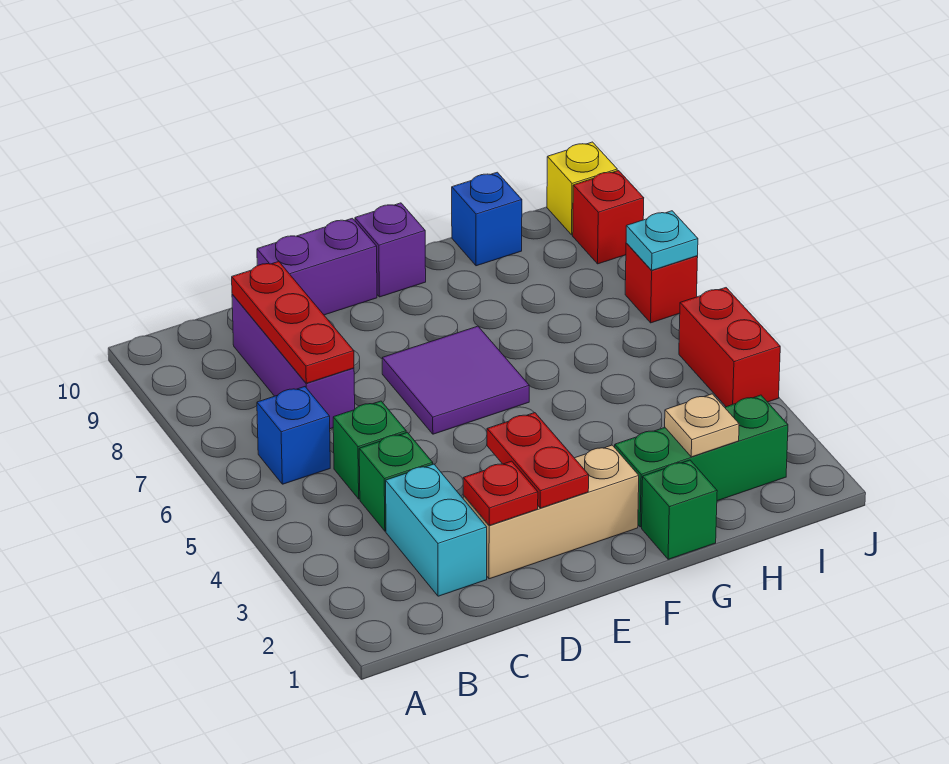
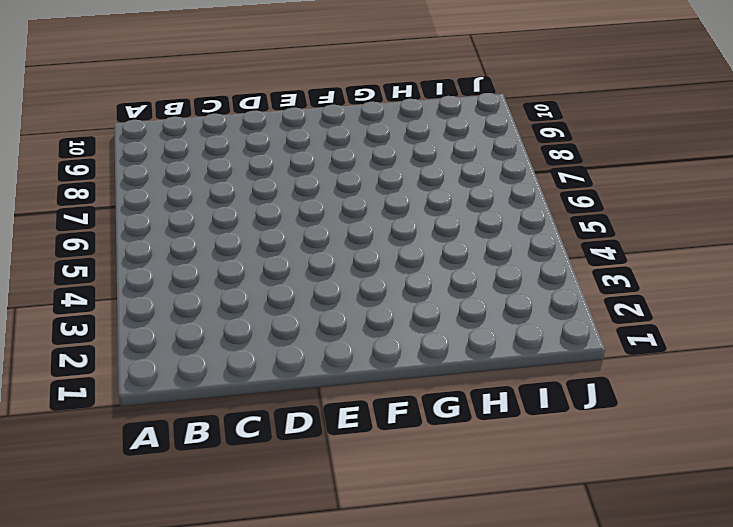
none -> blue 1x1 brick [257,387,330,484]
none -> cyan 1x2 brick [386,464,487,596]
none -> green 1x1 brick [359,432,433,531]

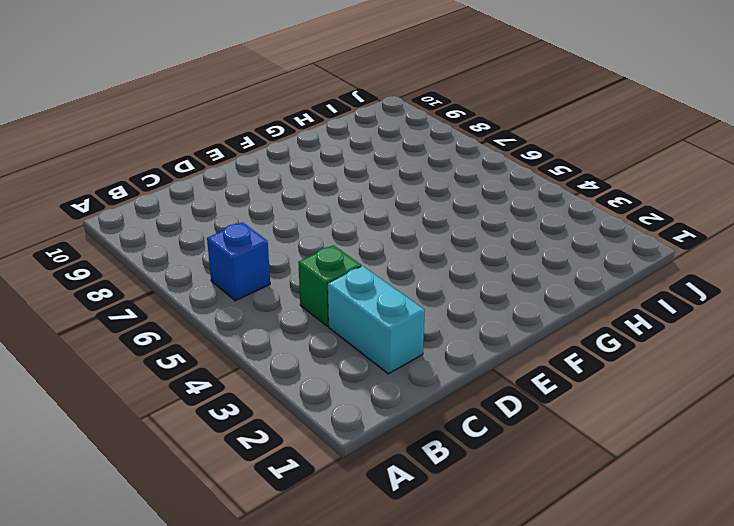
none -> green 1x1 brick [333,401,406,499]
none -> purple 1x3 brick [232,294,355,429]
none -> tan 1x3 brick [463,445,639,579]

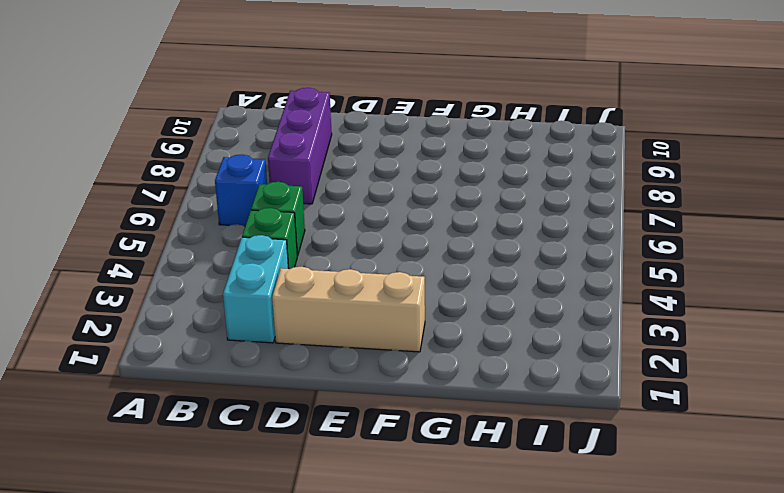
none -> purple 1x2 brick [257,218,377,315]
none -> purple 2x2 tile [382,326,529,434]
none -> purple 1x1 brick [355,203,426,297]

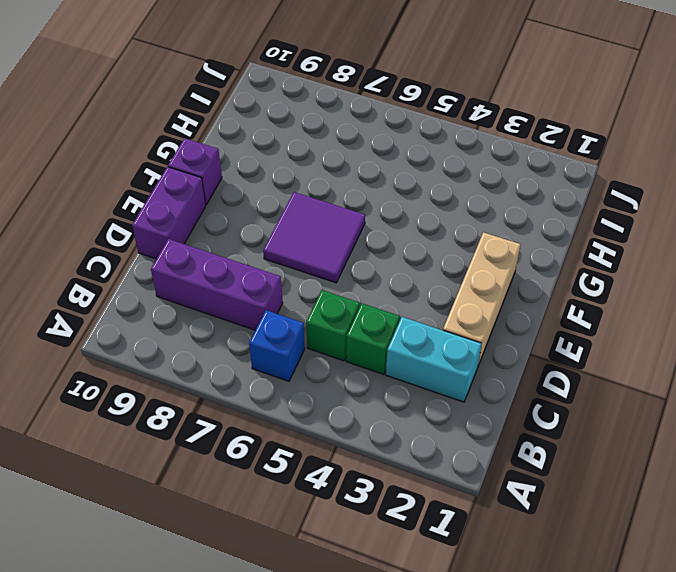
none -> green 1x1 brick [642,460,717,559]
none -> green 1x3 brick [615,395,788,527]
none -> blue 1x1 brick [452,172,522,266]

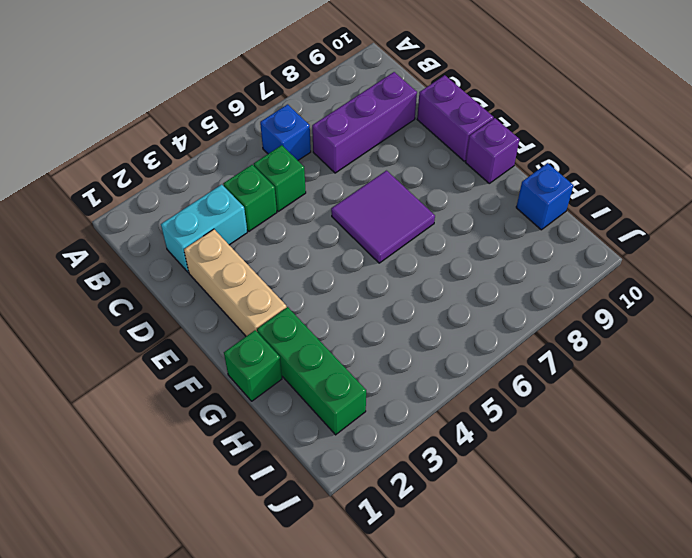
none -> red 1x2 brick [679,288,780,407]
none -> red 1x1 brick [625,243,698,323]
none -> red 1x1 brick [573,171,644,264]

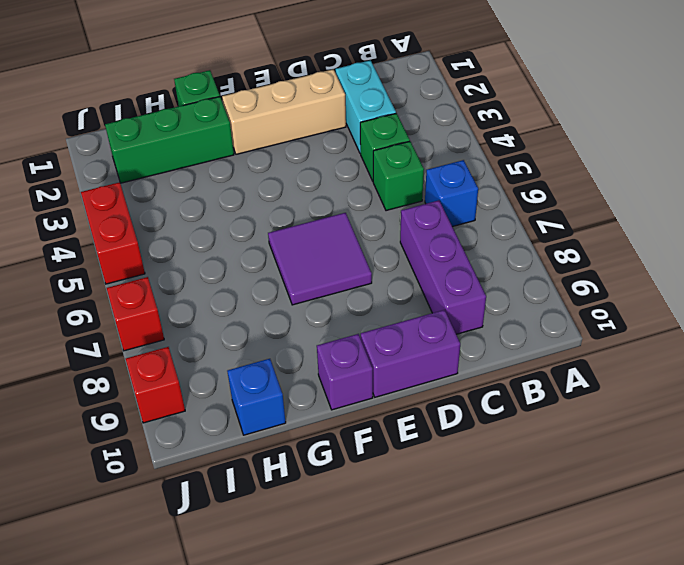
none -> yellow 1x1 brick [547,142,617,235]
none -> red 1x3 plate [232,262,354,383]
none -> red 1x1 plate [463,461,538,525]

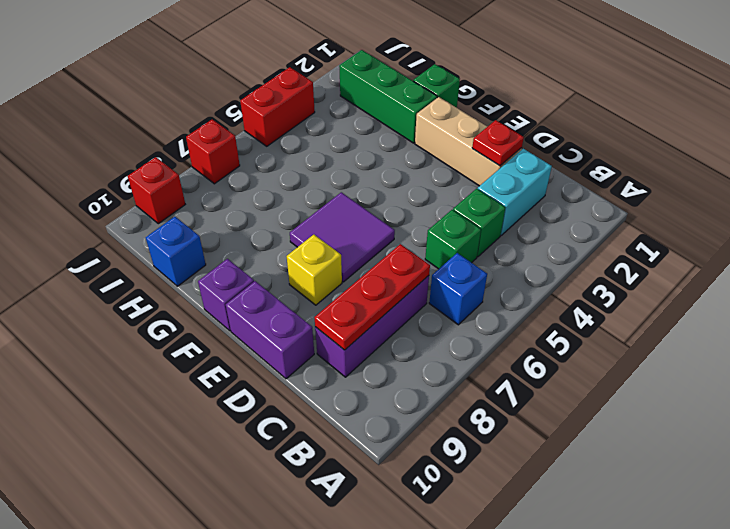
yellow 1x1 brick [287,235,342,305] -> yellow 1x1 brick moved to [547,142,617,235]
none -> red 1x2 plate [487,413,589,508]
none -> tan 1x1 plate [665,394,739,457]
none -> cyan 1x1 plate [626,211,698,270]

